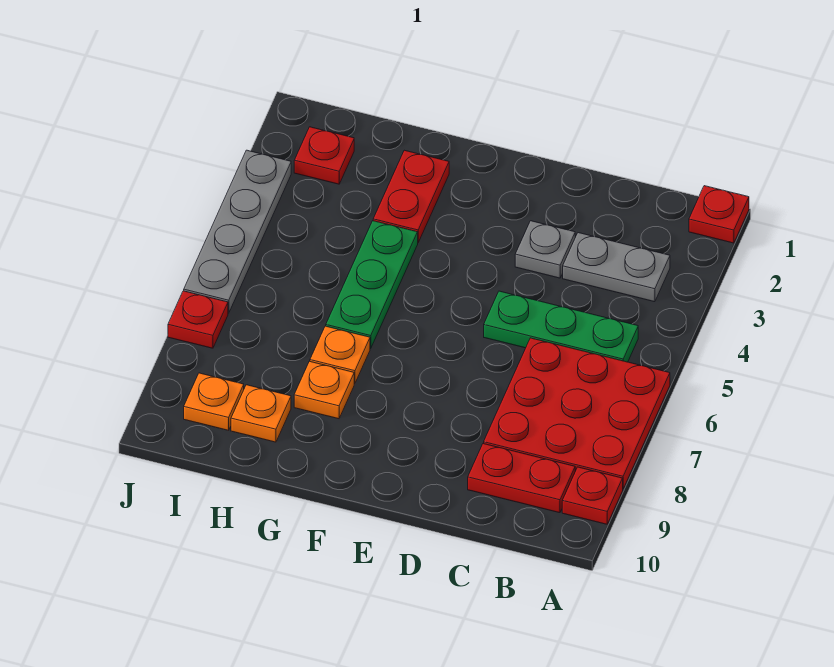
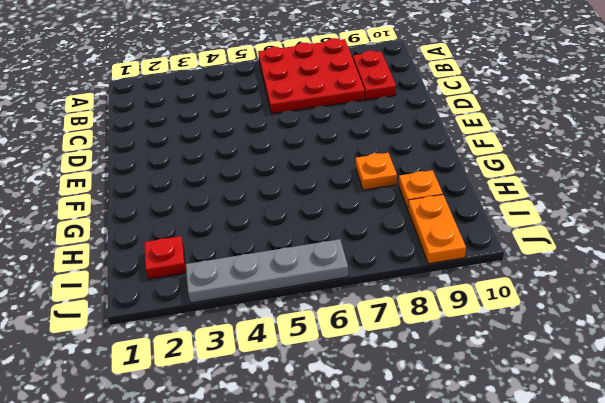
orange 1x2 plate [408,195,466,264] -> orange 1x1 plate [184,373,244,430]
none -> red 1x1 plate [689,186,749,243]
none -> red 1x1 plate [562,467,623,524]
none -> grey 1x2 plate [563,233,670,302]

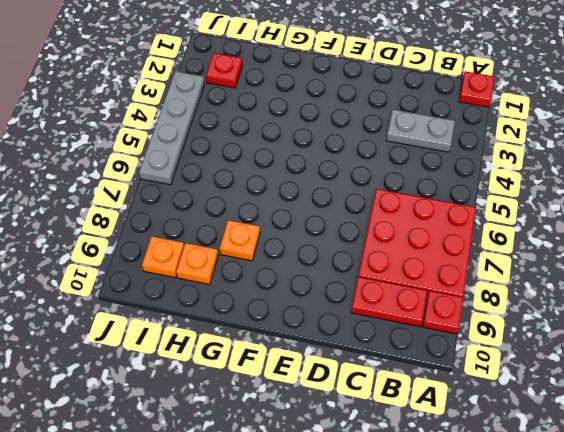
none -> green 1x3 plate [484,291,638,362]
none -> grey 1x1 plate [515,221,575,278]
none -> red 1x2 plate [373,150,449,242]

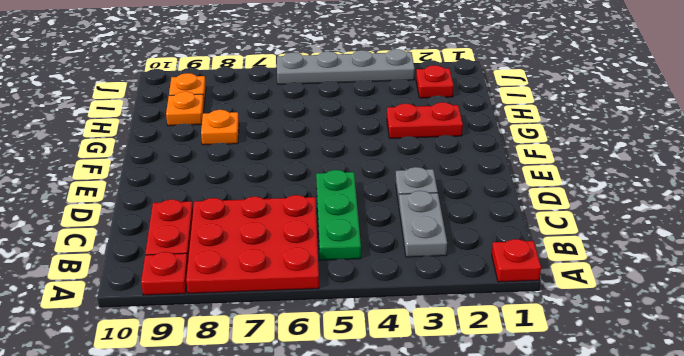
none -> green 1x3 plate [326,221,418,348]
none -> orange 1x1 plate [310,326,370,384]
none -> red 1x1 plate [168,291,228,348]

